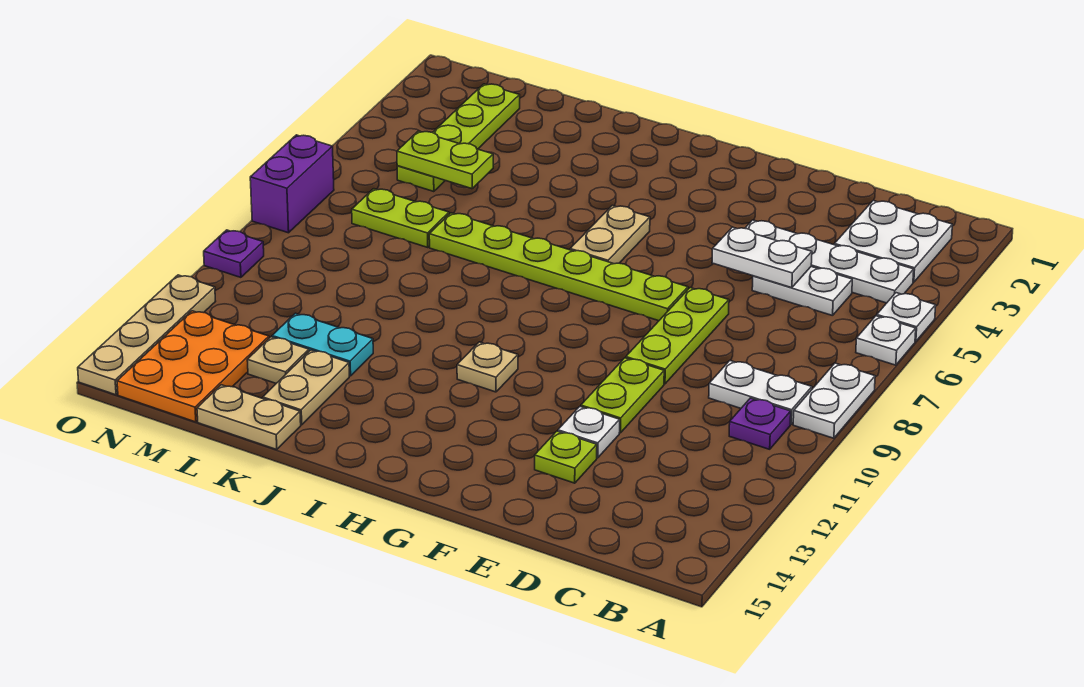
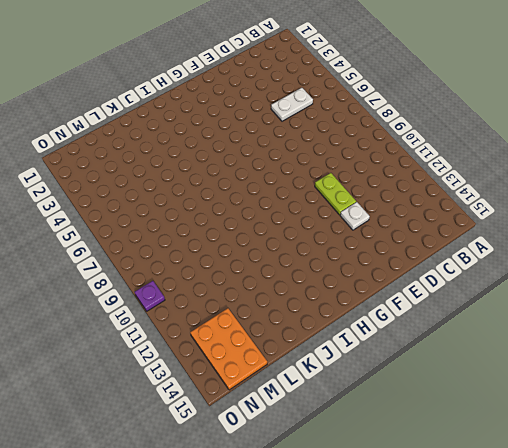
none -> white 1x1 plate [877,293,936,341]
none -> white 1x1 plate [856,316,916,365]
none -> white 1x2 plate [793,363,875,438]

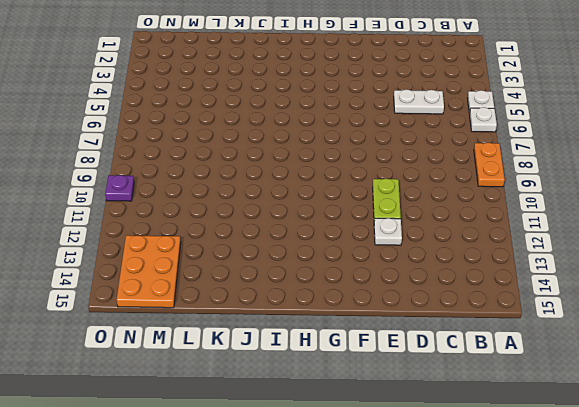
orange 1x2 plate [474,143,505,187] -> white 1x2 plate [793,363,875,438]
none -> white 2x2 plate [834,200,952,282]
none -> white 1x4 plate [745,220,914,303]
none -> white 1x2 plate [709,361,812,424]

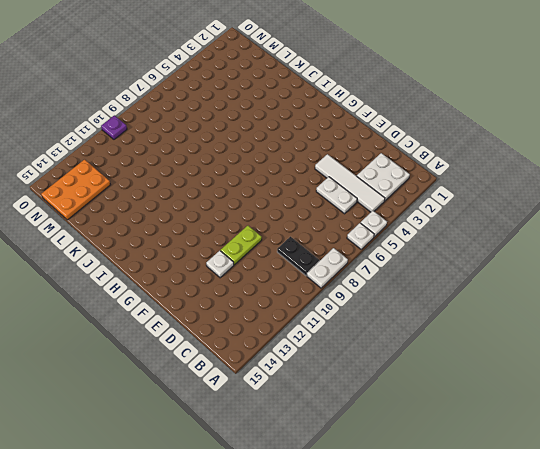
white 1x4 tile [315,154,385,212] -> white 1x4 plate [745,220,914,303]
black 1x2 plate [277,237,319,276] -> white 1x2 plate [709,361,812,424]
none -> purple 1x1 plate [729,398,791,449]
none -> lime 1x3 plate [626,288,729,384]
none -> lime 1x1 plate [535,431,597,483]

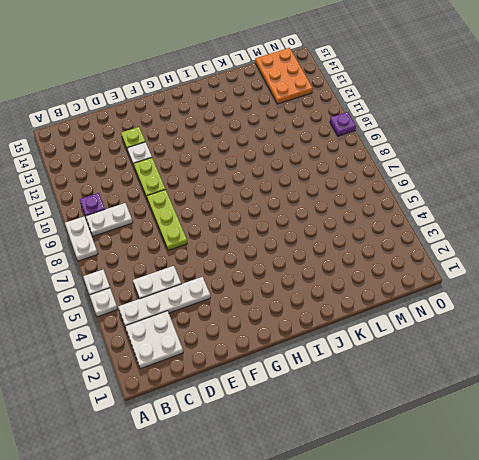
none -> lime 1x6 plate [429,213,688,321]
none -> tan 1x2 plate [570,205,650,264]
none -> tan 1x1 plate [457,342,518,392]

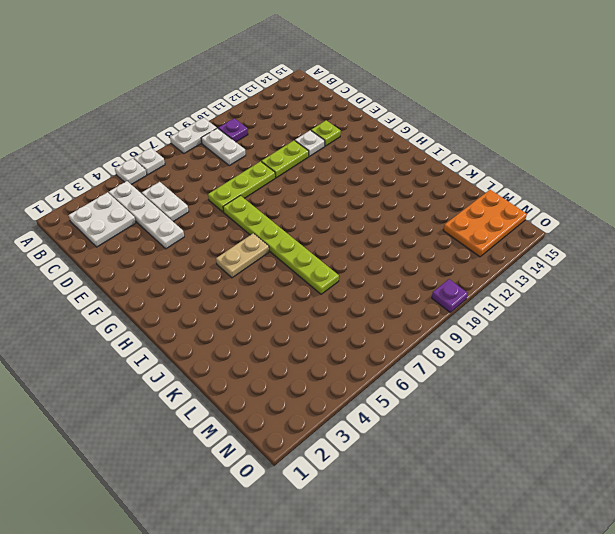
none -> tan 1x1 plate [457,342,518,392]
none -> cyan 1x2 plate [272,313,373,376]
none -> tan 1x2 plate [263,350,349,425]

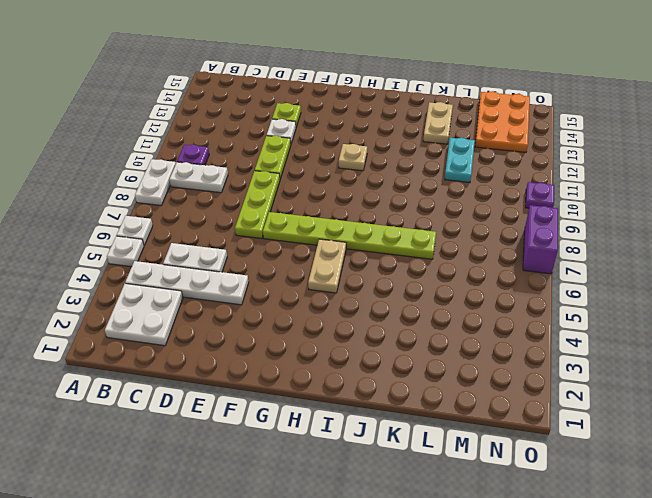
cyan 1x2 plate [445,138,475,183] -> cyan 1x2 plate turned to [272,313,373,376]
none -> tan 1x2 plate [197,385,301,450]
none -> lime 1x2 plate [352,189,449,247]
none -> tan 1x1 plate [247,337,309,383]

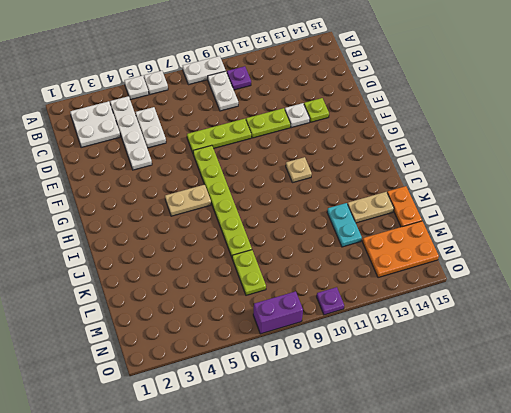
orange 1x2 plate [387,186,422,227] -> tan 1x2 plate [197,385,301,450]
none -> tan 1x1 plate [247,337,309,383]
none -> lime 1x4 plate [397,84,520,192]
none -> tan 1x4 plate [78,275,216,395]

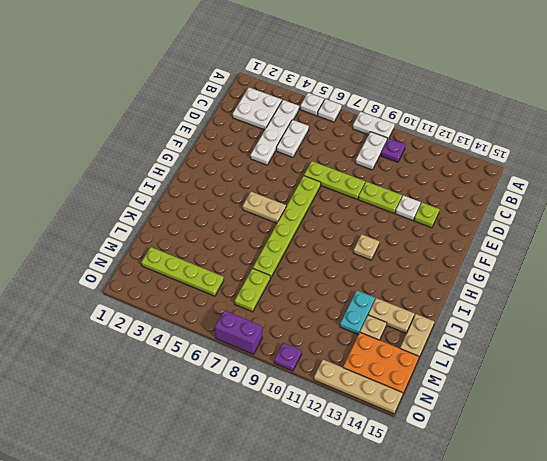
none -> white 1x2 plate [712,227,812,288]
none -> lime 1x2 plate [397,131,493,189]

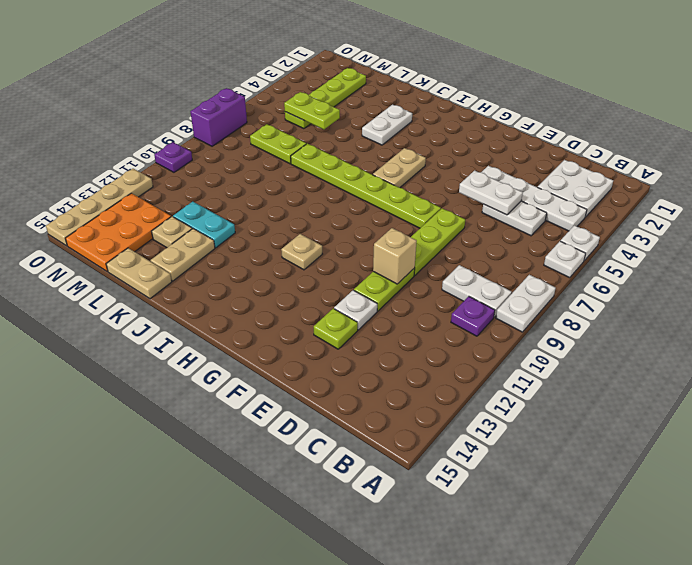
tan 1x1 brick [373,228,417,284] -> none
white 1x2 plate [362,105,412,145] -> none

